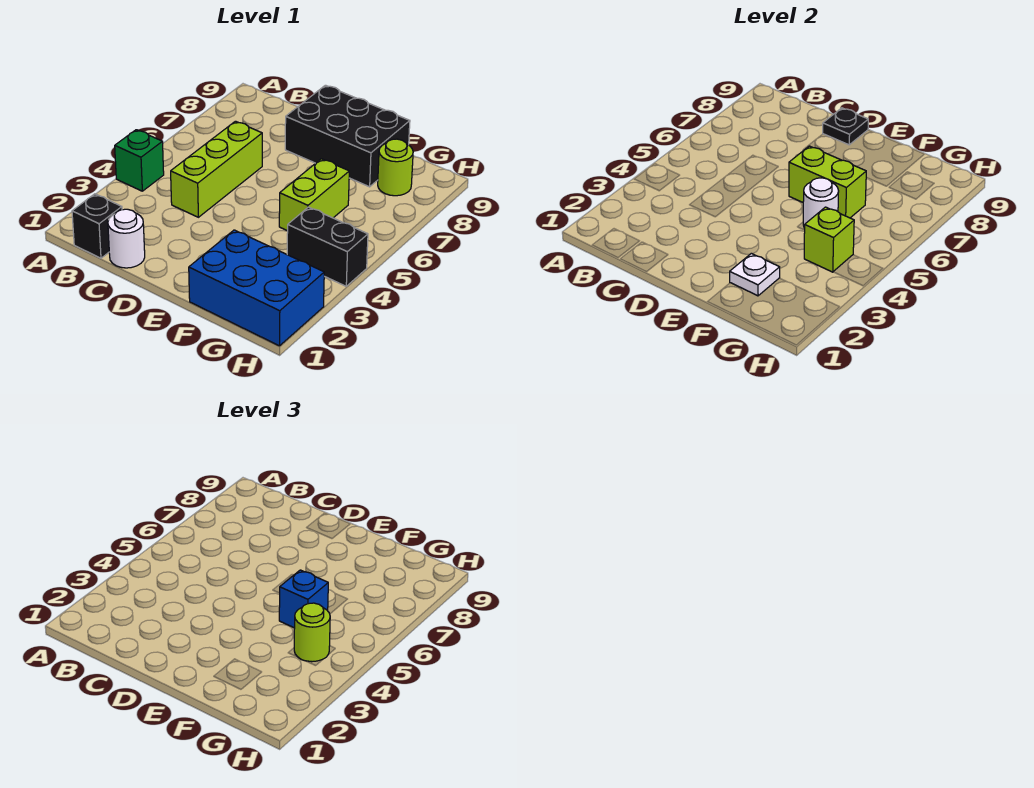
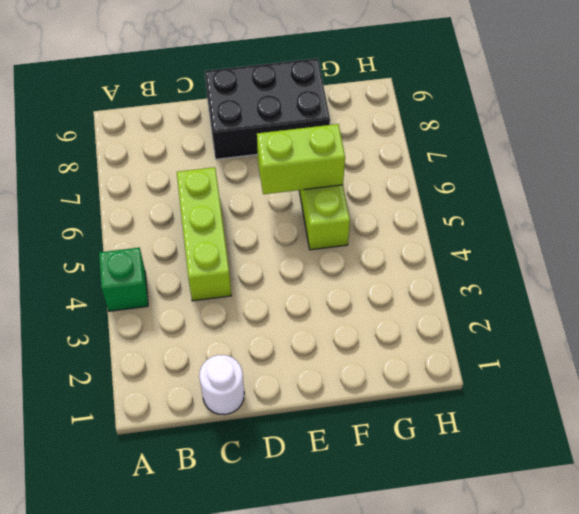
none -> black 1x1 brick [72,194,122,258]
none -> blue 2x3 brick [189,230,324,346]
none -> black 1x2 brick [287,207,368,286]

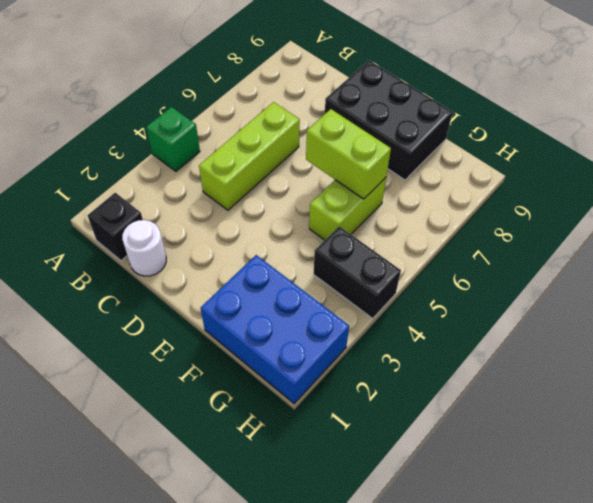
none -> lime 1x1 round brick [378,139,413,196]
none -> black 1x1 plate [823,108,868,145]
none -> white 1x1 plate [730,253,780,296]

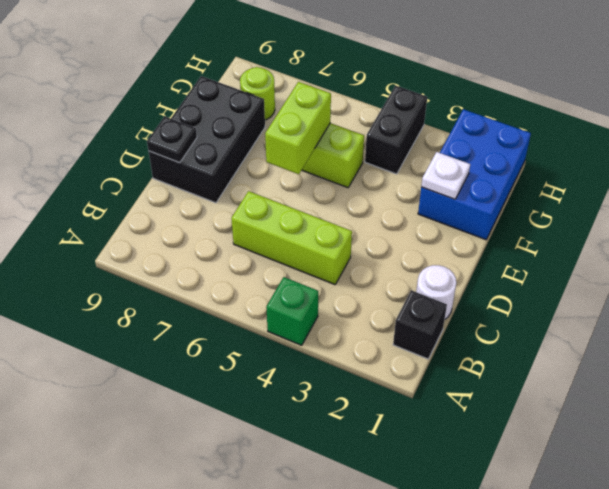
none -> white 1x1 round brick [803,178,839,228]
none -> lime 1x1 brick [804,207,854,272]
none -> blue 1x1 brick [279,570,328,628]

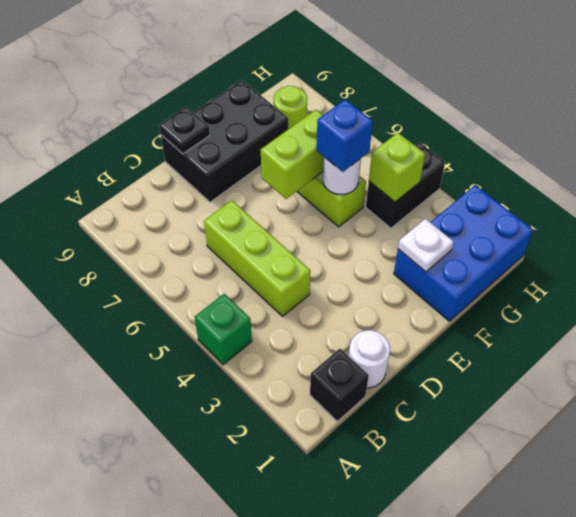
none -> lime 1x1 round brick [294,603,330,662]

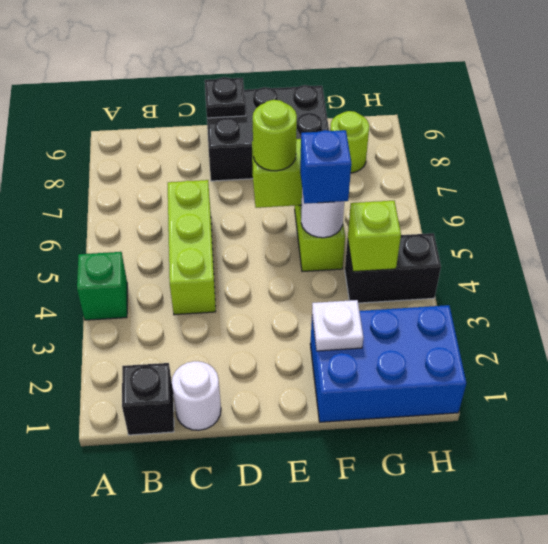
lime 1x1 round brick [253,100,297,171] -> lime 1x1 round brick moved to [294,603,330,662]

